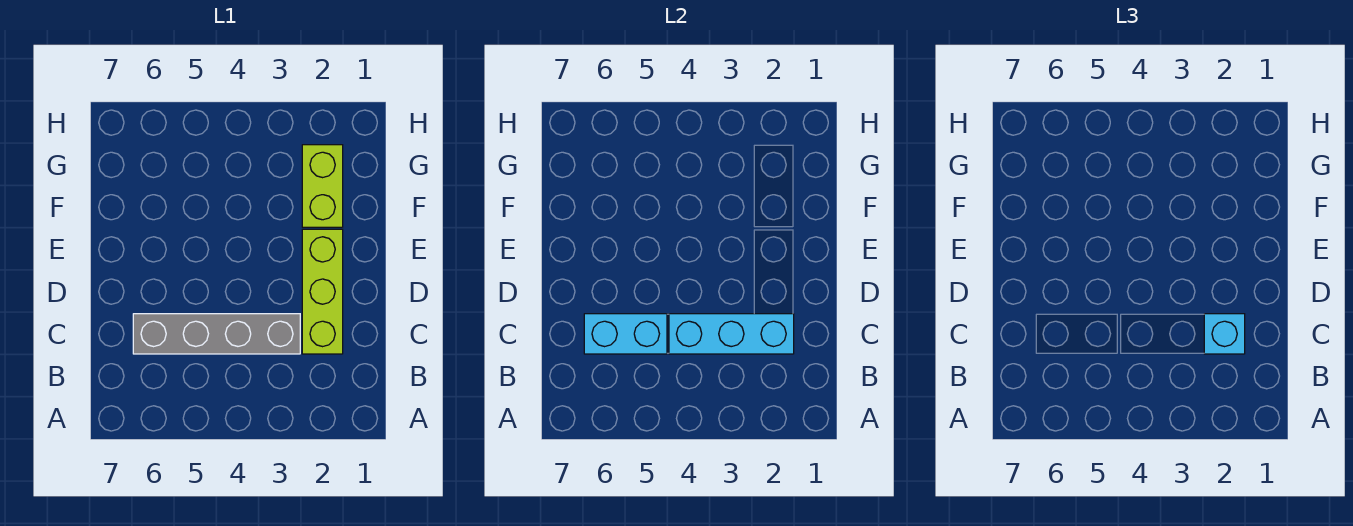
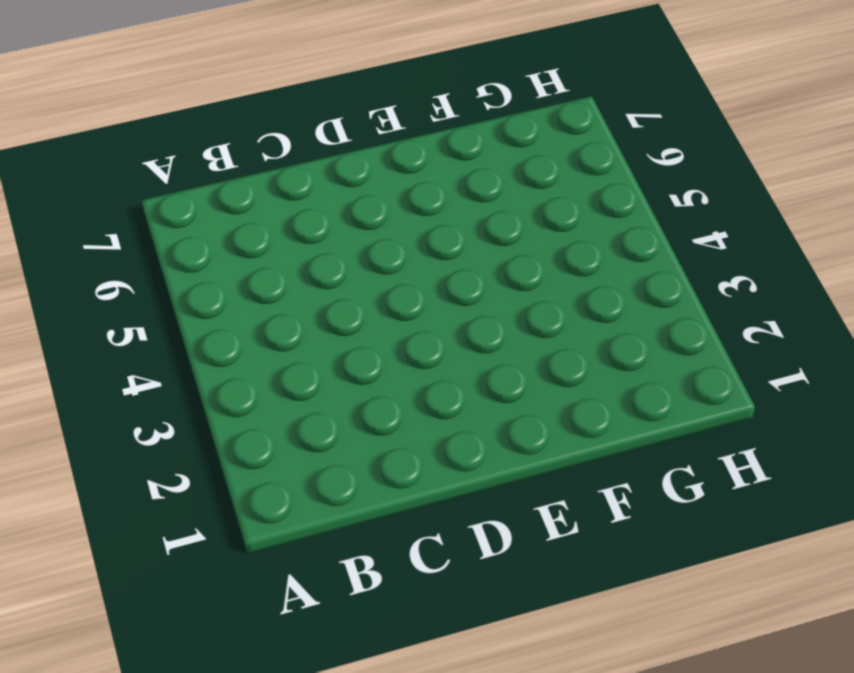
none -> lime 1x3 brick [302,229,343,354]
none -> grey 1x4 brick [133,314,300,354]

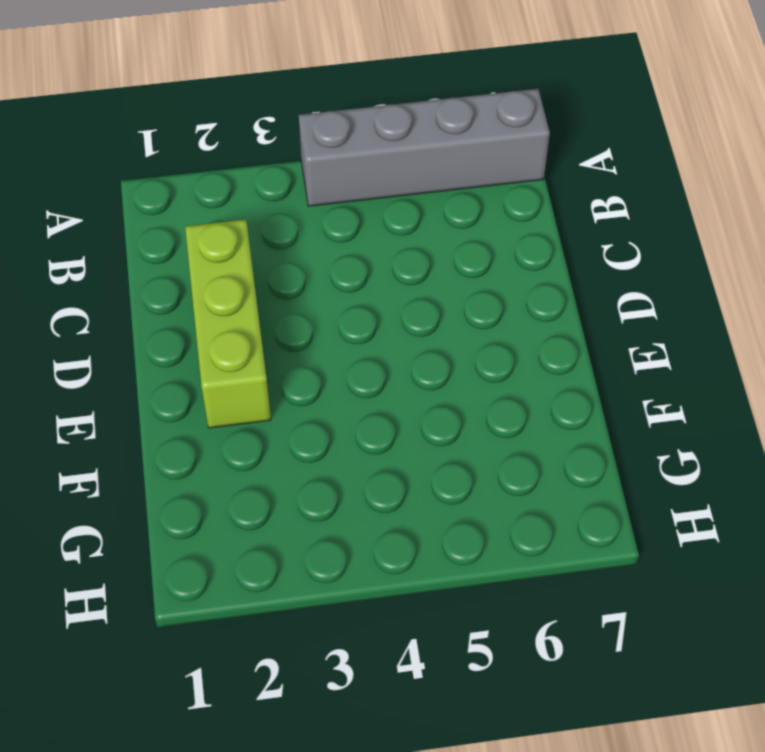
grey 1x4 brick [299,89,550,206] -> grey 1x4 brick moved to [133,314,300,354]
none -> lime 1x2 brick [302,145,343,227]
none -> cyan 1x3 brick [669,314,794,354]

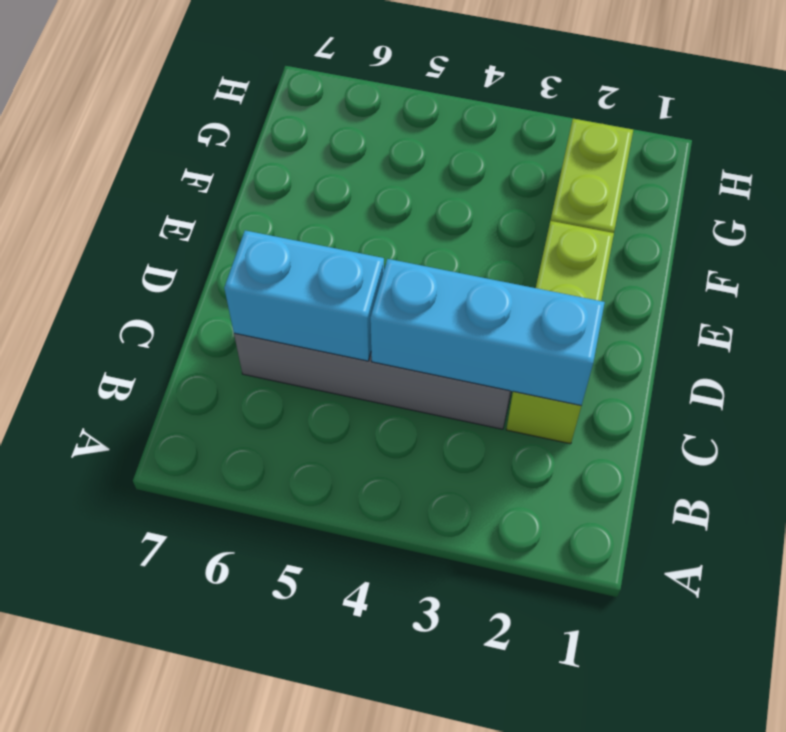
none -> cyan 1x1 brick [1204,314,1245,354]

